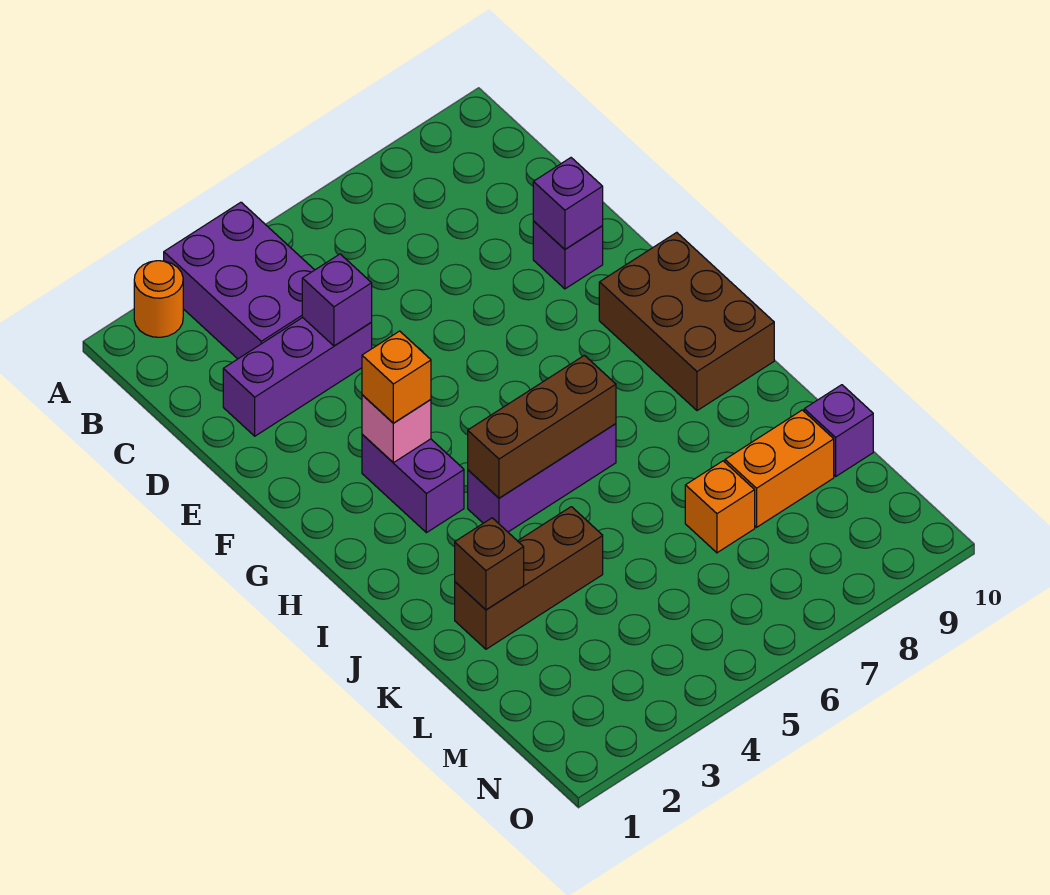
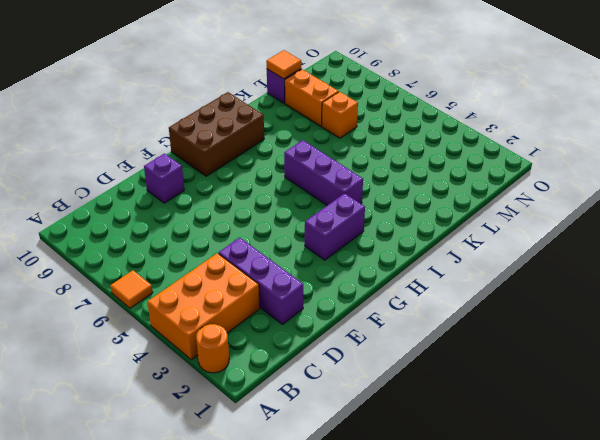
orange 2x3 brick [147,253,260,360] -> purple 2x3 brick [164,202,314,359]
orange 1x1 tile [110,270,153,308] -> none
orange 1x1 tile [266,50,301,79] -> none
none -> brown 1x3 brick [455,507,603,649]
none -> purple 1x1 brick [302,254,372,346]
none -> purple 1x1 brick [533,158,603,249]

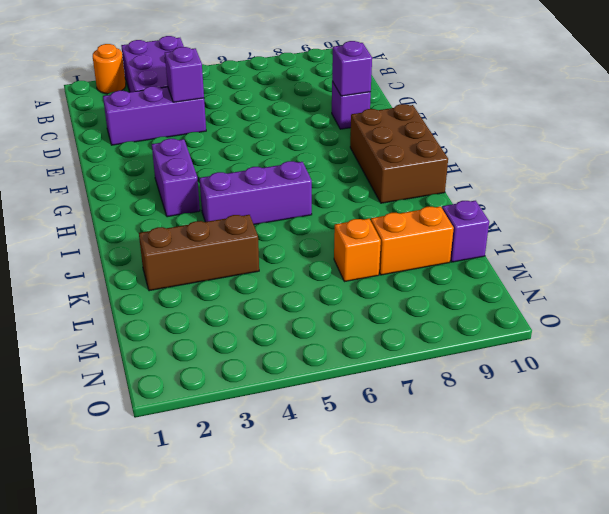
none -> pink 1x1 brick [362,395,431,463]
none -> brown 1x3 brick [468,355,616,498]
none -> brown 1x1 brick [455,518,524,610]

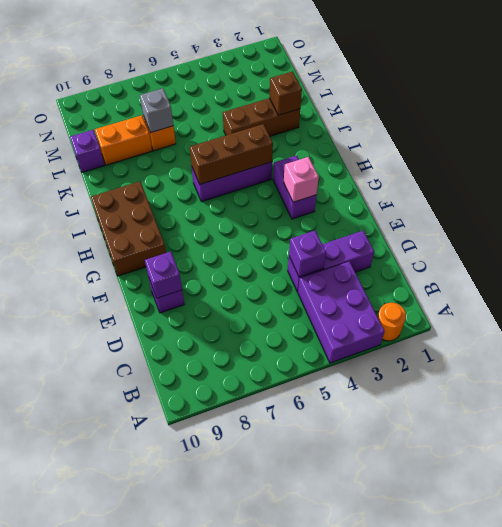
grey 1x1 brick [140,88,173,133] -> none
none -> orange 1x1 brick [362,331,431,423]

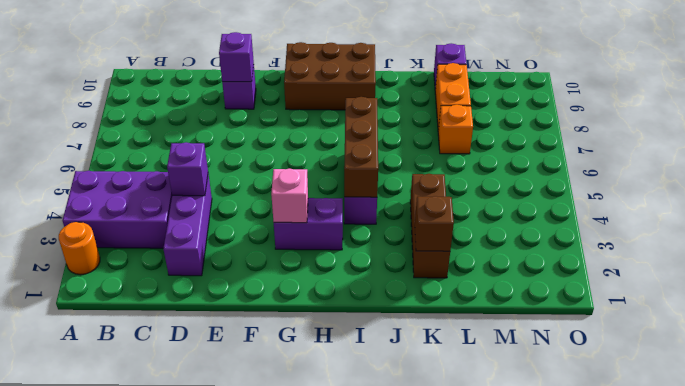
none -> orange 1x1 brick [362,331,431,423]

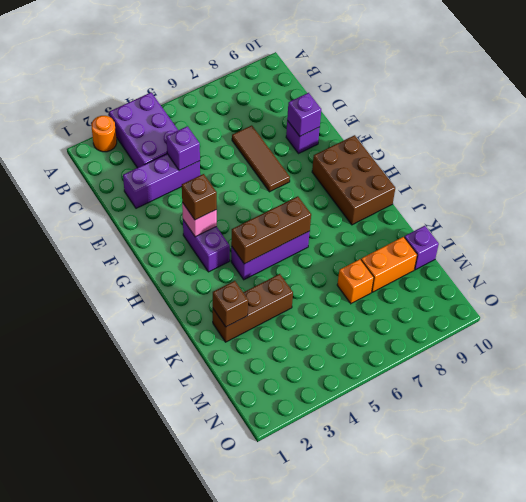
brown 1x3 tile [232,125,290,192] -> none
brown 1x1 brick [182,174,217,220] -> orange 1x1 brick [362,331,431,423]

